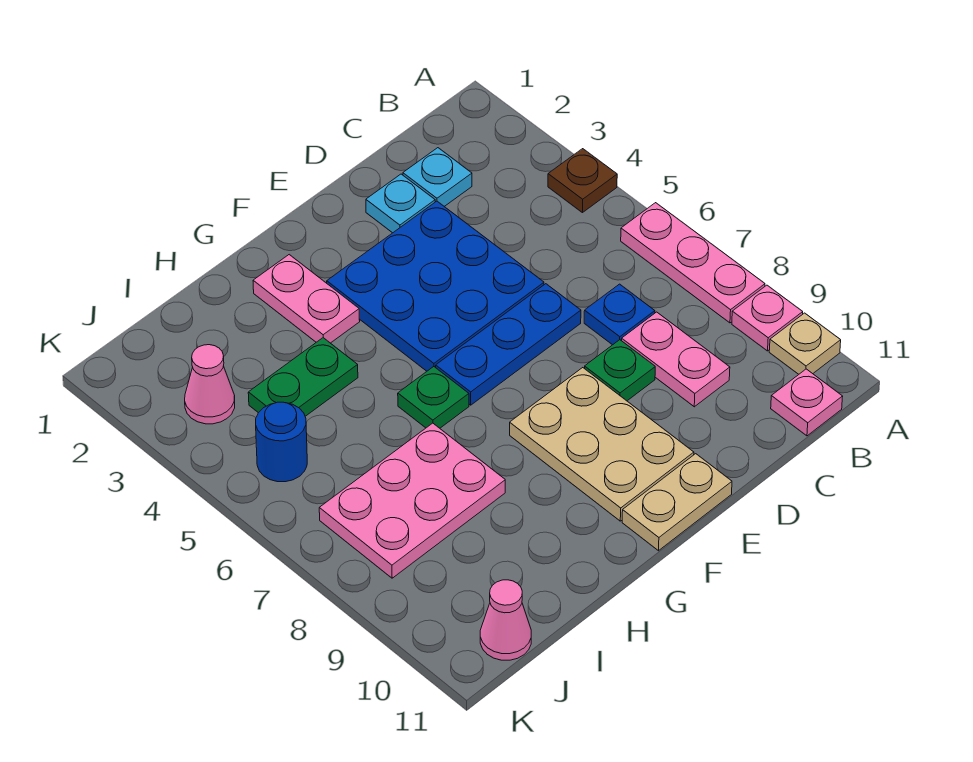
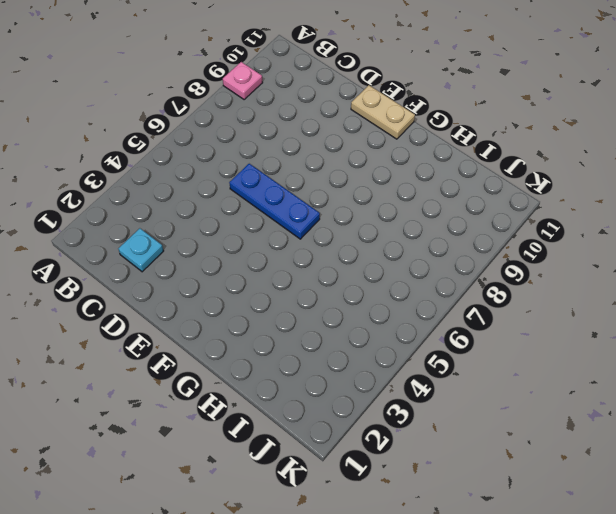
none -> brown 1x1 plate [548,149,617,213]
none -> pink 1x3 plate [621,203,765,323]
none -> tan 1x1 plate [769,313,841,374]

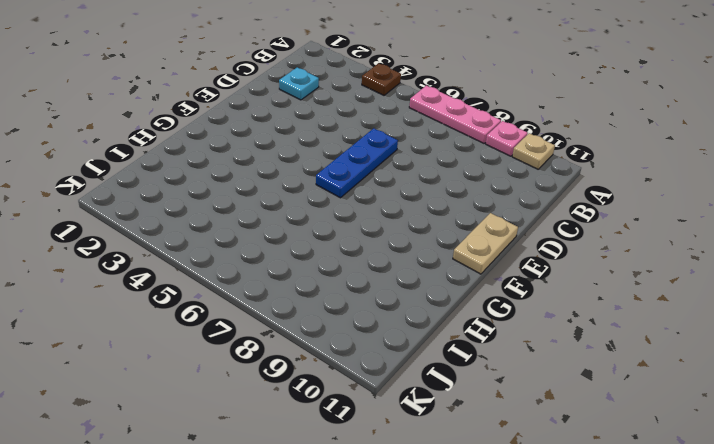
none -> pink 1x1 plate [771,369,843,436]
none -> blue 1x1 plate [584,284,655,345]
none -> pink 1x2 plate [622,312,730,407]

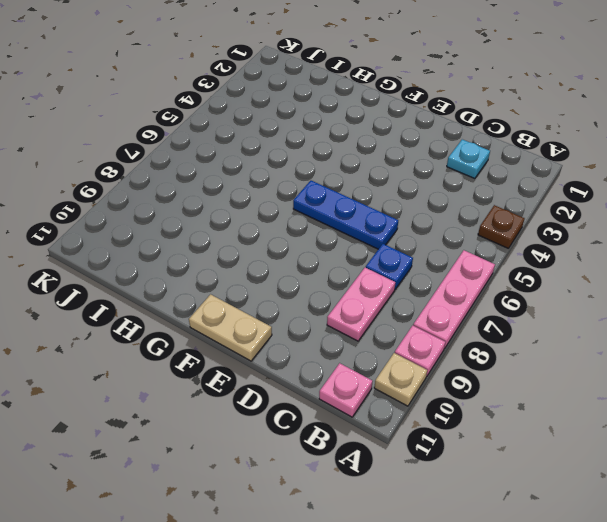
none -> cyan 1x1 plate [366,174,435,233]
none -> blue 3x3 plate [327,201,544,371]
none -> green 1x1 plate [585,340,655,401]

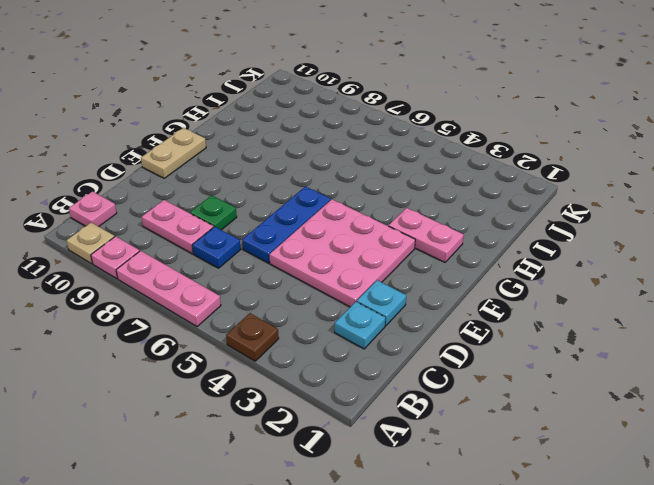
pink 3x3 plate [269,199,415,307] -> blue 3x3 plate [327,201,544,371]
none -> tan 2x3 plate [510,368,694,521]
none -> green 1x1 plate [398,367,469,428]
none -> green 1x2 plate [248,338,358,416]

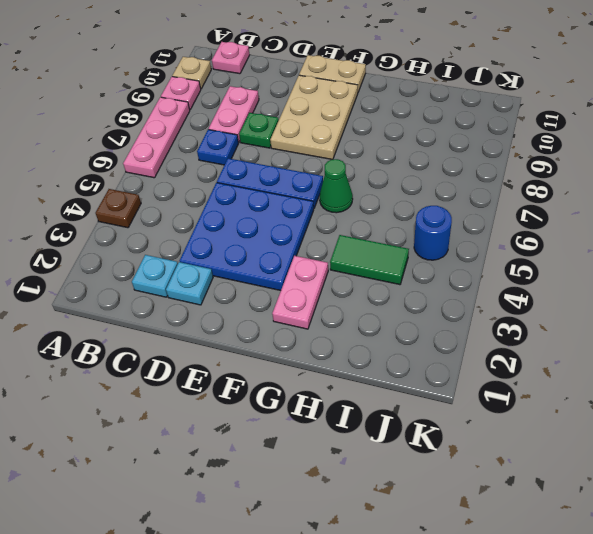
green 1x1 cone [320,159,353,213] -> green 1x1 plate [398,367,469,428]
green 1x2 tile [330,235,409,285] -> green 1x2 plate [248,338,358,416]
none -> pink 2x3 plate [319,423,505,578]
none -> pink 1x1 cone [185,345,235,424]
none -> pink 1x1 cone [480,580,531,660]

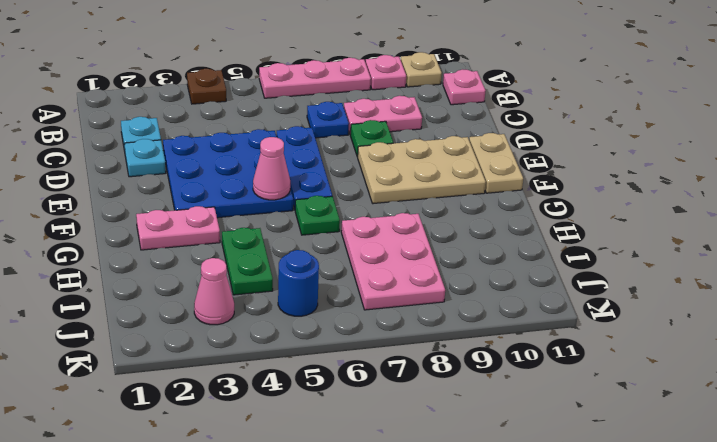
pink 1x1 cone [253,137,290,200] -> pink 1x1 cone moved to [480,580,531,660]

